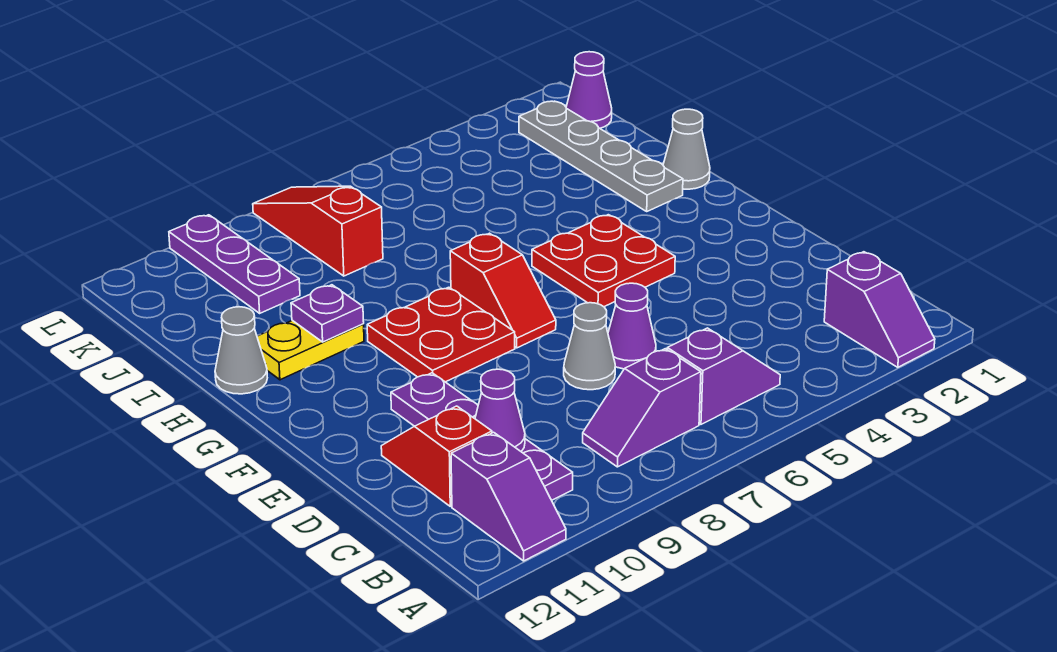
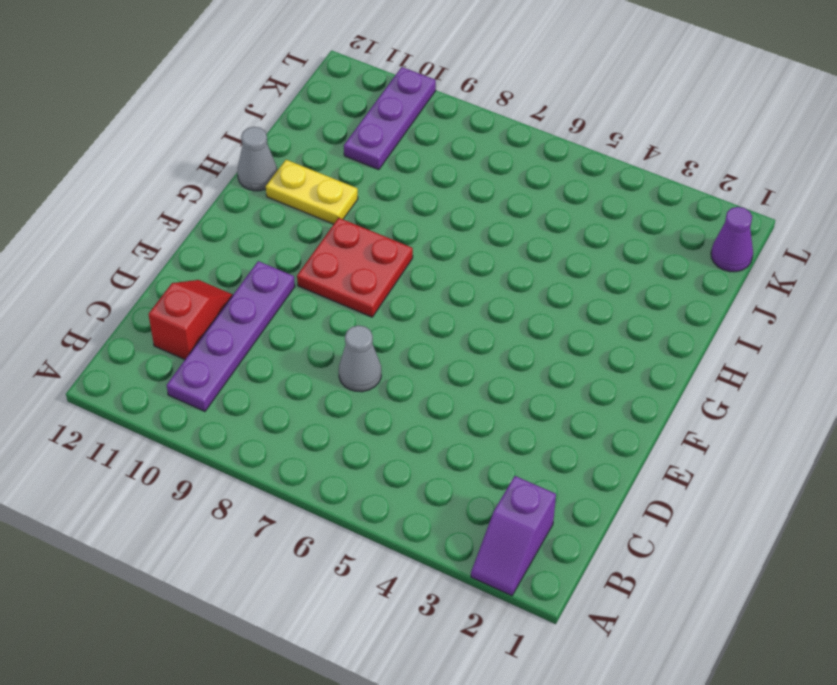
none -> purple 1x2 slope [451,432,566,561]
none -> purple 1x2 slope [667,328,780,424]
none -> purple 1x2 slope [583,349,701,467]

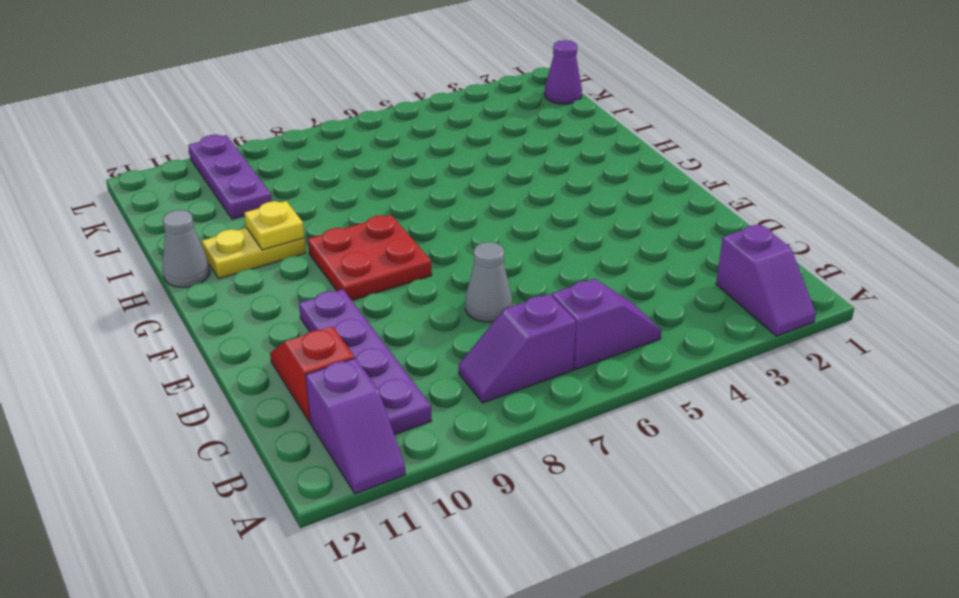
yellow 1x1 plate [245,201,305,250] -> purple 1x1 plate [291,285,364,342]
none -> purple 1x1 cone [608,283,656,369]
none -> red 2x2 plate [532,215,675,307]
none -> red 1x2 slope [450,233,556,348]

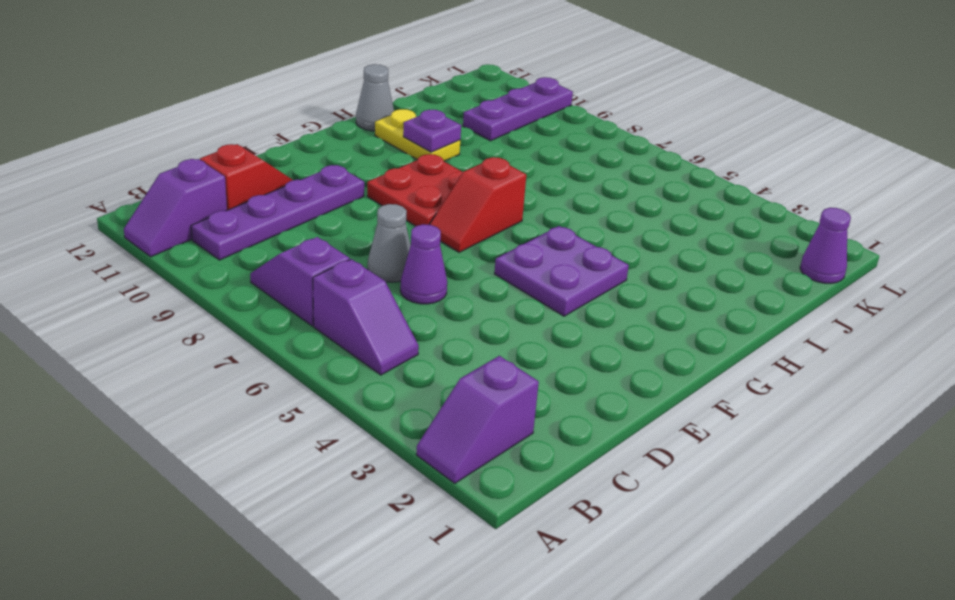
purple 2x2 plate [494,226,629,316] -> red 2x2 plate [532,215,675,307]
none -> grey 1x1 cone [663,109,710,189]
none -> grey 1x4 plate [519,101,683,211]
none -> red 1x3 slope [253,186,383,276]

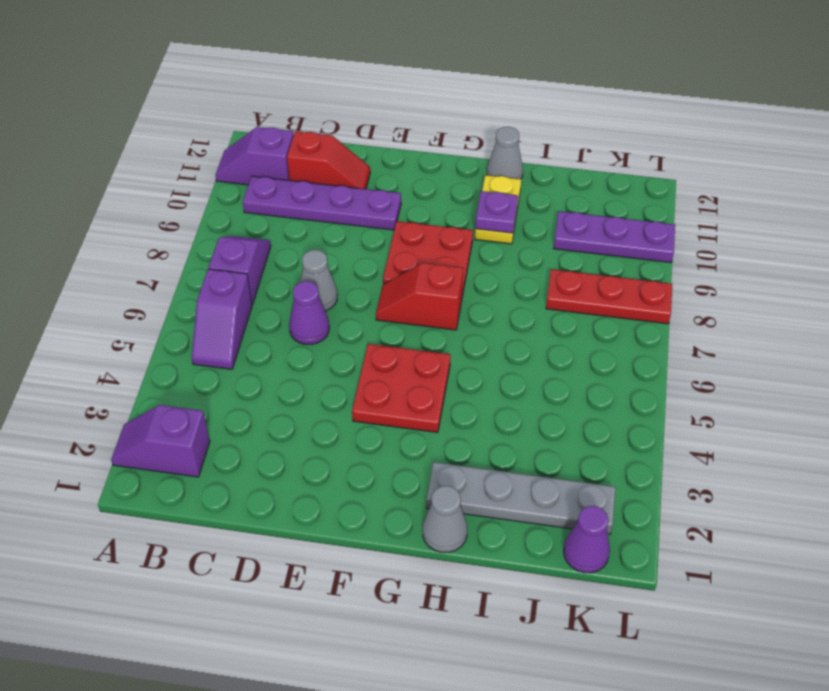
red 1x3 plate [546,269,672,324] -> red 1x3 slope [253,186,383,276]
none -> purple 1x1 cone [475,369,525,451]

